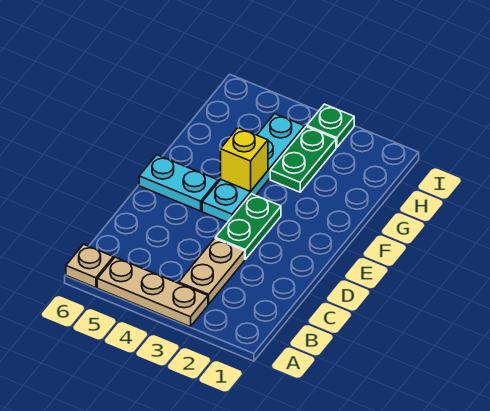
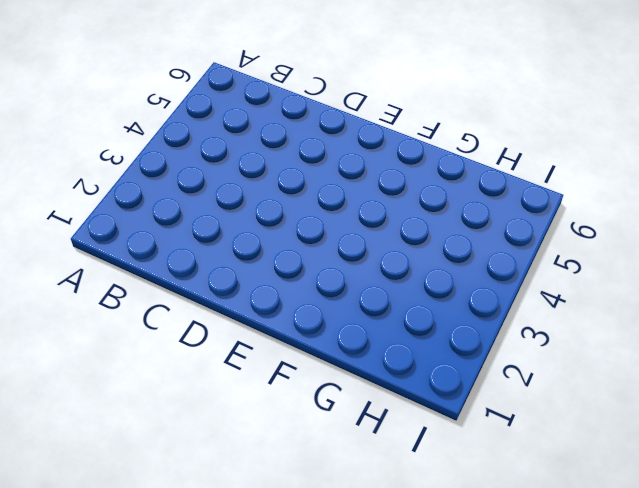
none -> tan 1x3 plate [97,257,208,327]
none -> tan 1x1 plate [66,244,113,288]

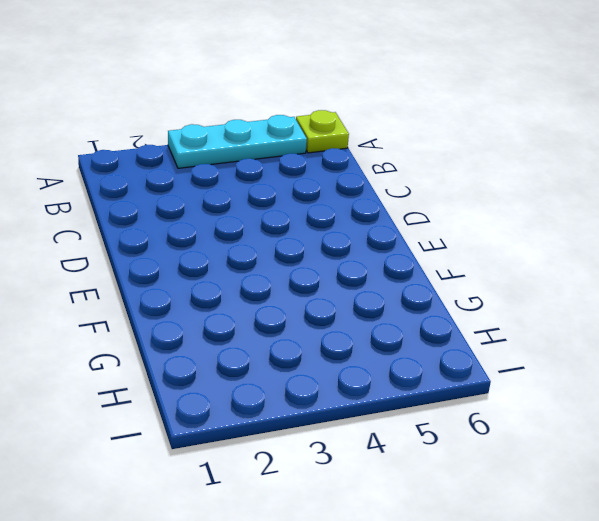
cyan 1x3 plate [168,115,307,168] -> tan 1x3 plate [97,257,208,327]
lime 1x1 plate [296,110,349,153] -> tan 1x1 plate [66,244,113,288]
none -> tan 1x2 plate [179,239,245,304]
none -> green 1x2 plate [215,194,281,259]

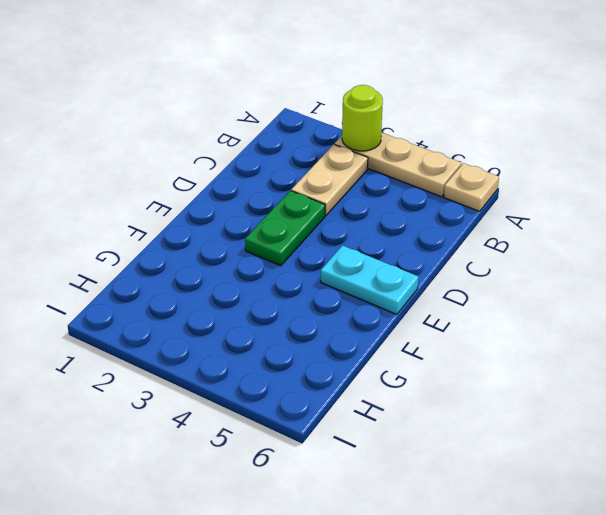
lime 1x1 round brick [342,85,383,151] -> none
none -> cyan 1x4 plate [202,114,305,222]
none -> green 1x2 plate [270,127,336,192]

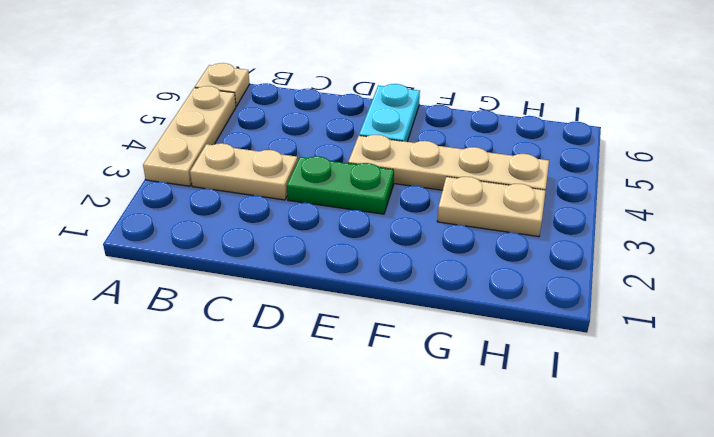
tan 1x4 plate [348,135,549,190] -> cyan 1x4 plate [202,114,305,222]
tan 1x2 plate [437,177,546,237] -> green 1x2 plate [270,127,336,192]
none -> green 1x1 plate [307,104,354,148]
none -> yellow 1x1 brick [221,128,268,191]

